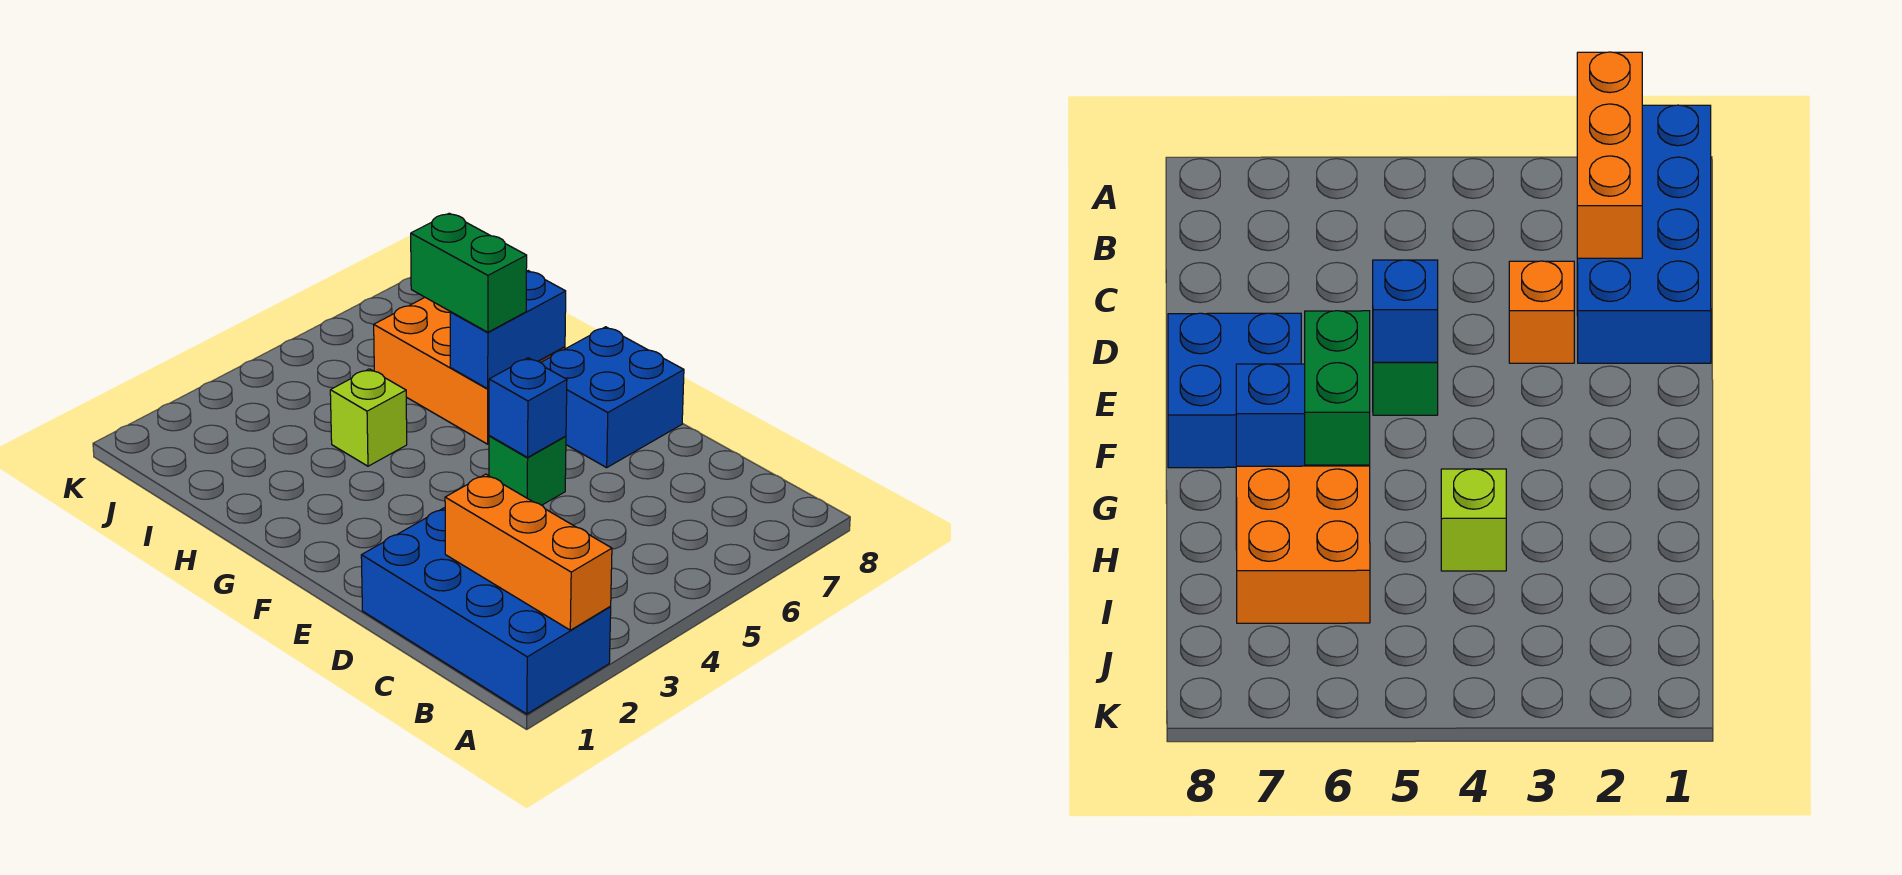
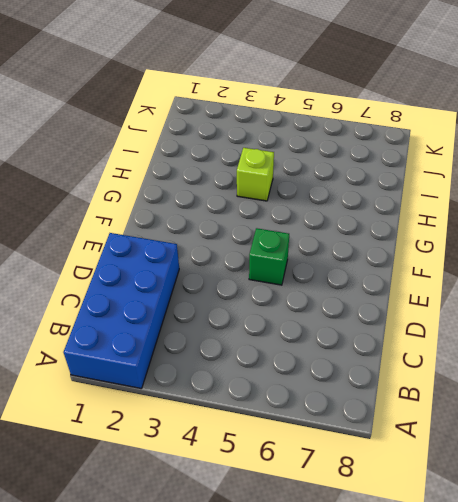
none -> orange 1x1 brick [1509,261,1574,363]
none -> blue 2x2 brick [541,327,684,468]

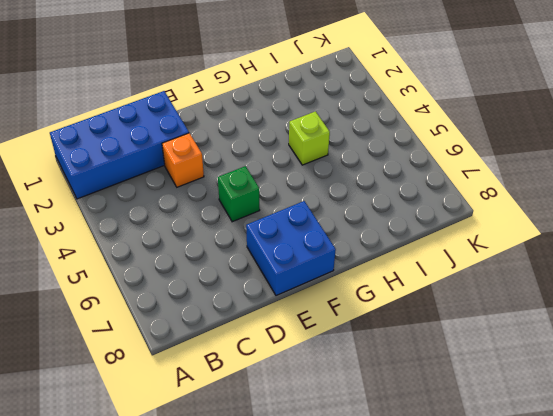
none -> orange 2x3 brick [374,298,565,444]
none -> orange 1x3 brick [445,474,612,630]

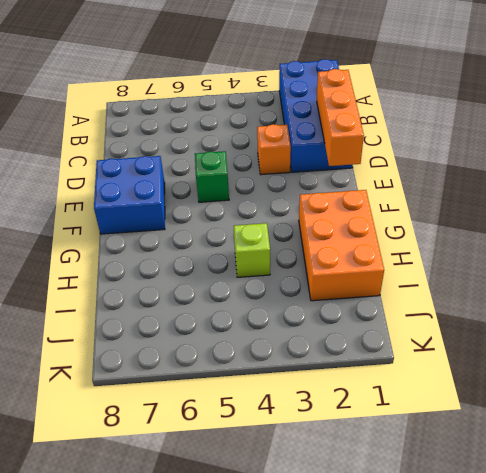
orange 1x3 brick [317,69,364,166] -> orange 1x3 brick moved to [445,474,612,630]
orange 2x3 brick [299,190,384,301] -> orange 2x3 brick moved to [374,298,565,444]
none -> blue 1x1 brick [489,358,567,457]
none -> blue 1x2 brick [450,271,566,389]

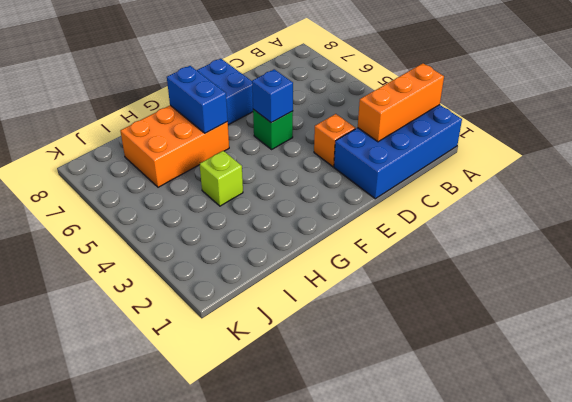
none -> green 1x2 brick [411,213,527,332]

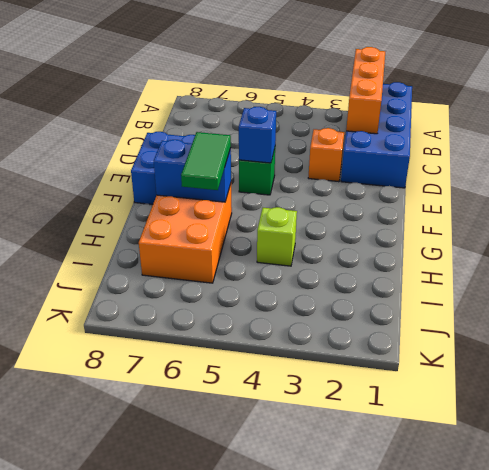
green 1x2 tile [181,132,231,190] -> green 1x2 brick [411,213,527,332]

